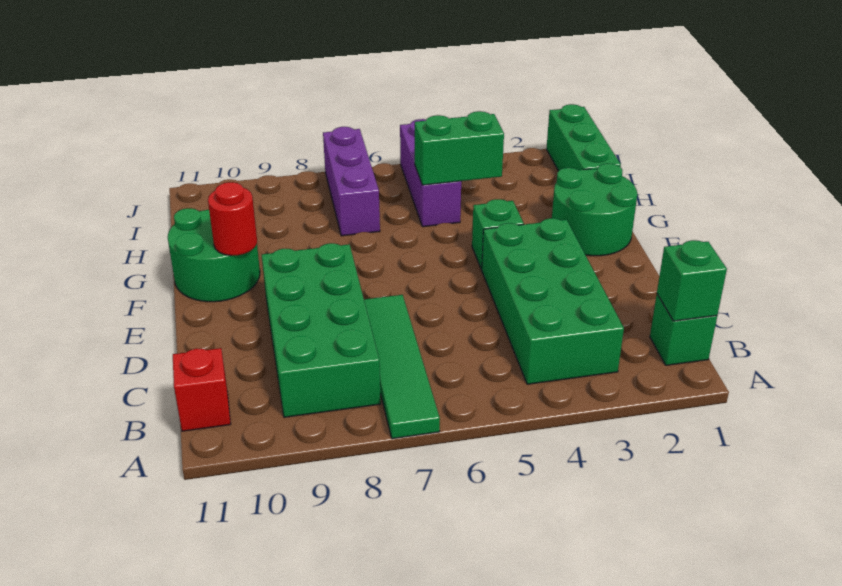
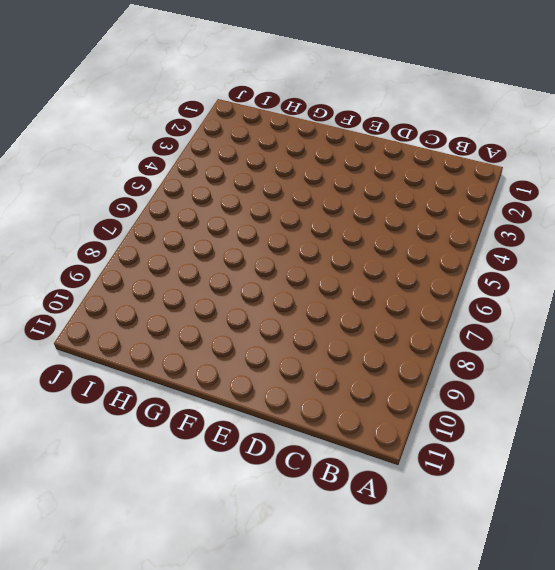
none -> green 1x4 tile [364,295,440,439]
none -> green 1x1 brick [650,294,717,365]
none -> green 2x4 brick [482,218,624,384]

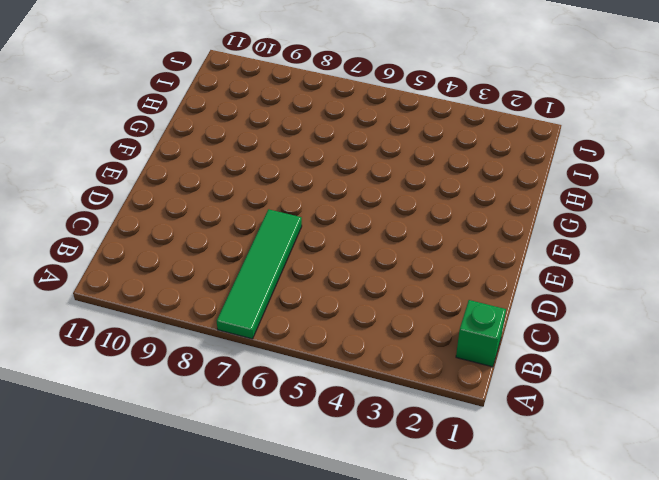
none -> green 2x4 brick [482,218,624,384]
none -> green 2x4 brick [262,243,381,417]
none -> red 1x1 brick [173,348,231,431]

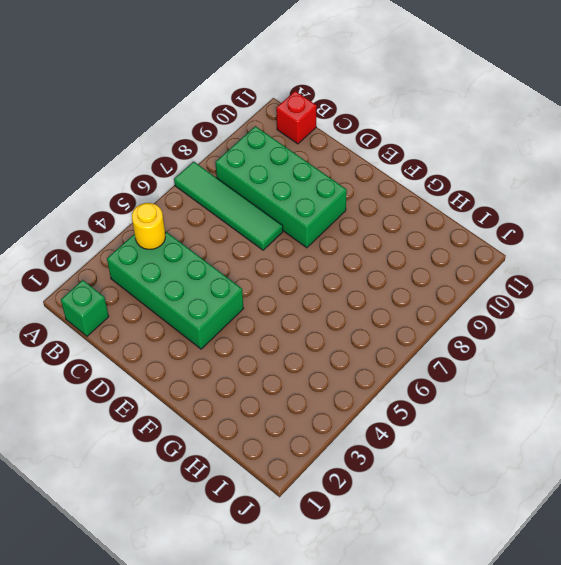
yellow 1x1 round brick [132,203,165,249] -> none
none -> green 2x2 round brick [552,164,637,256]
none -> green 1x1 brick [472,199,524,270]
none -> green 2x2 round brick [168,208,260,302]

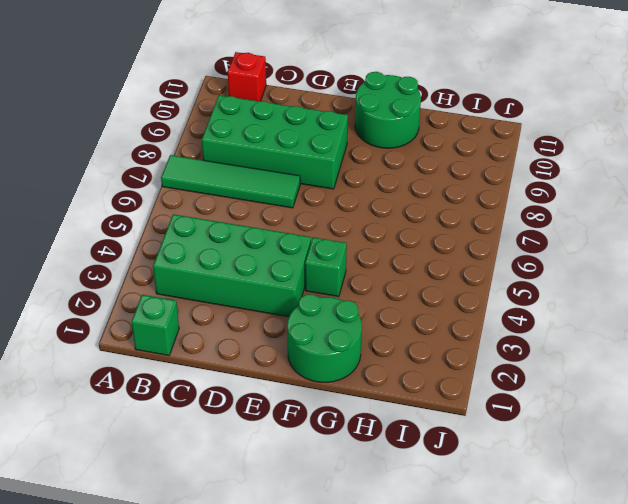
none -> green 1x3 brick [547,104,621,171]
none -> purple 1x3 brick [400,119,461,227]
none -> purple 1x3 brick [323,127,380,236]

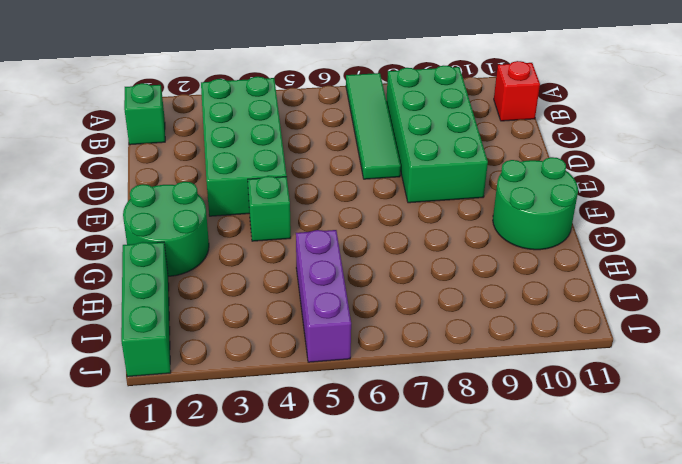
none -> purple 1x3 brick [323,127,380,236]
none -> green 1x1 brick [657,240,727,321]
none -> red 1x1 round brick [208,182,257,256]

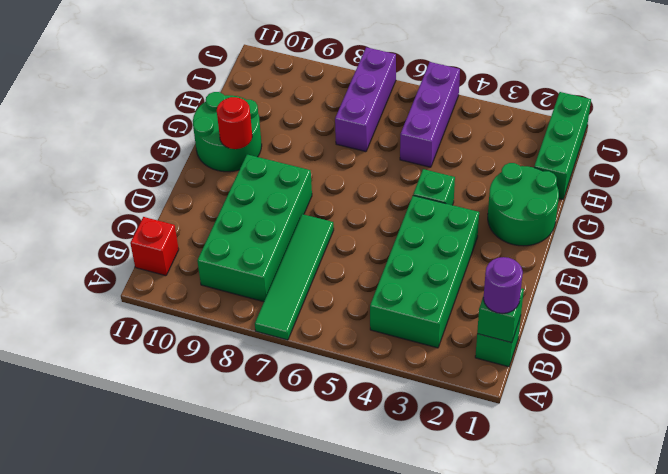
purple 1x1 round brick [483,257,523,314] -> none
none -> green 1x2 brick [415,111,504,185]

